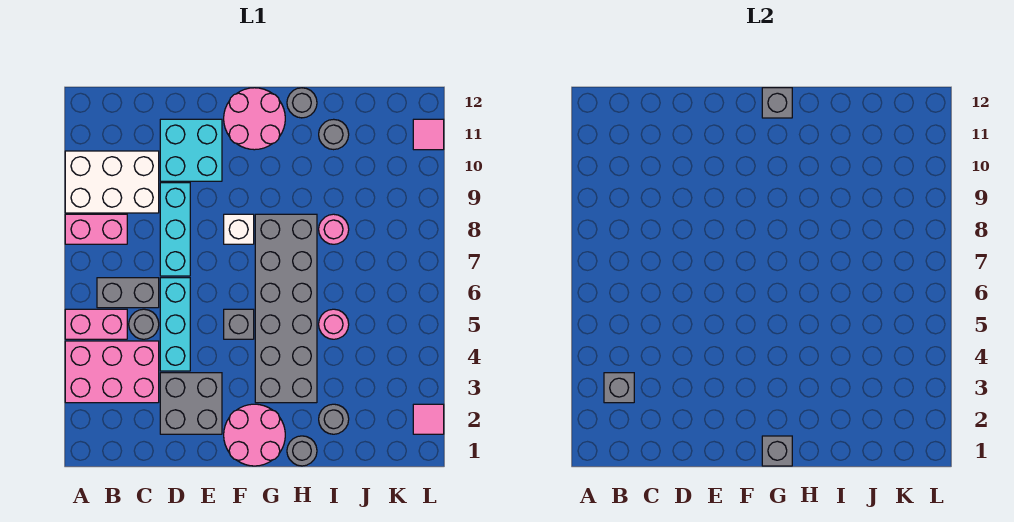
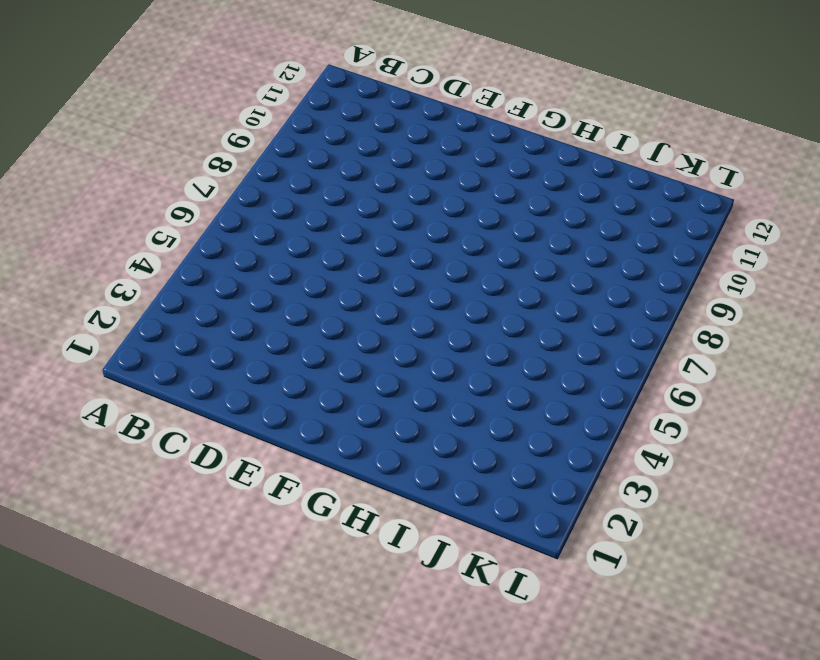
none -> pink 2x3 brick [65,341,159,403]
none -> pink 1x2 brick [65,309,127,339]
none -> pink 1x2 brick [65,214,127,244]

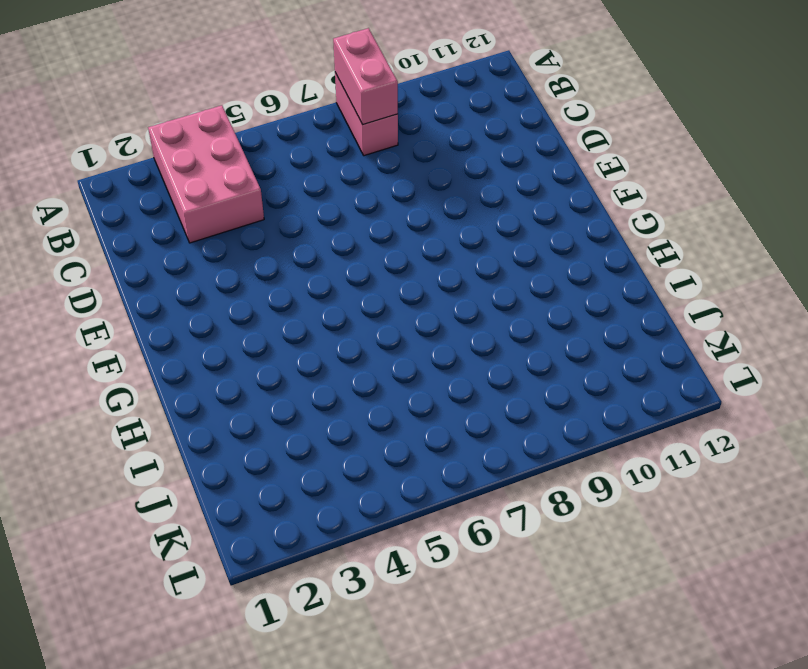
pink 1x2 brick [333,28,398,124] -> pink 1x2 brick moved to [65,309,127,339]
none -> white 2x3 brick [65,151,159,213]
none -> grey 1x2 brick [97,278,159,308]
none -> grey 1x1 round brick [129,309,159,339]

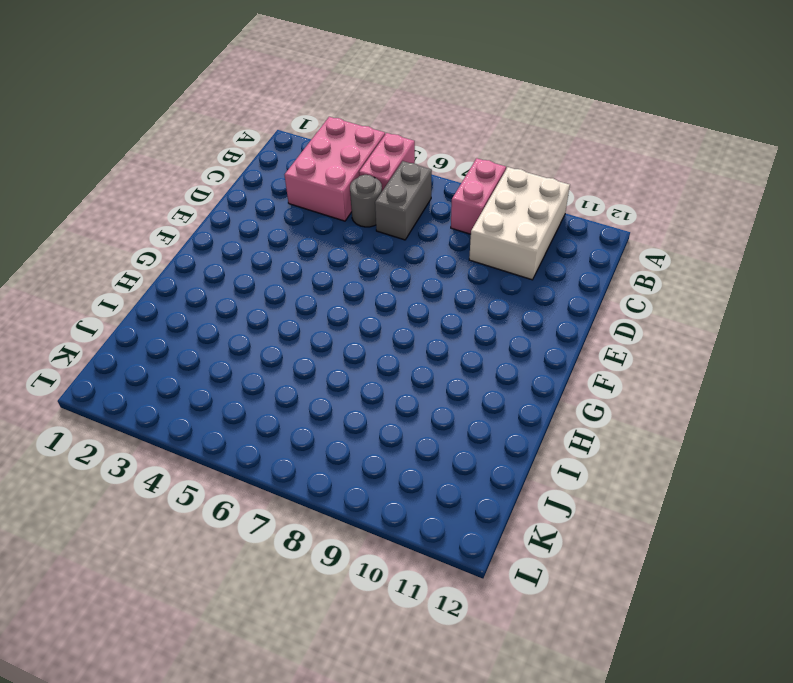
none -> grey 2x2 brick [160,373,222,434]
none -> cyan 1x3 brick [160,278,190,371]
none -> cyan 1x3 brick [160,183,190,276]

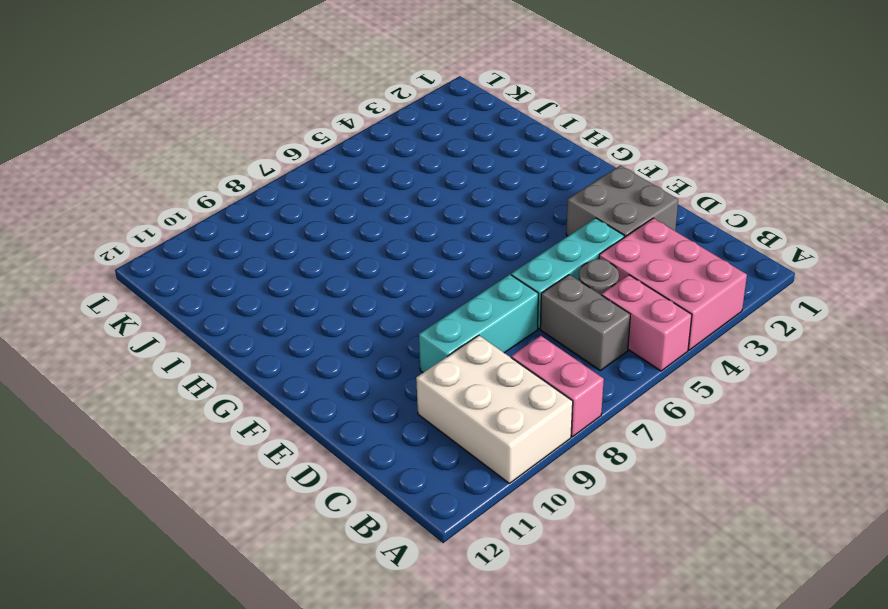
none -> cyan 2x2 brick [160,119,222,181]
none -> pink 2x2 round brick [224,404,285,466]
none -> grey 1x1 brick [224,309,254,339]

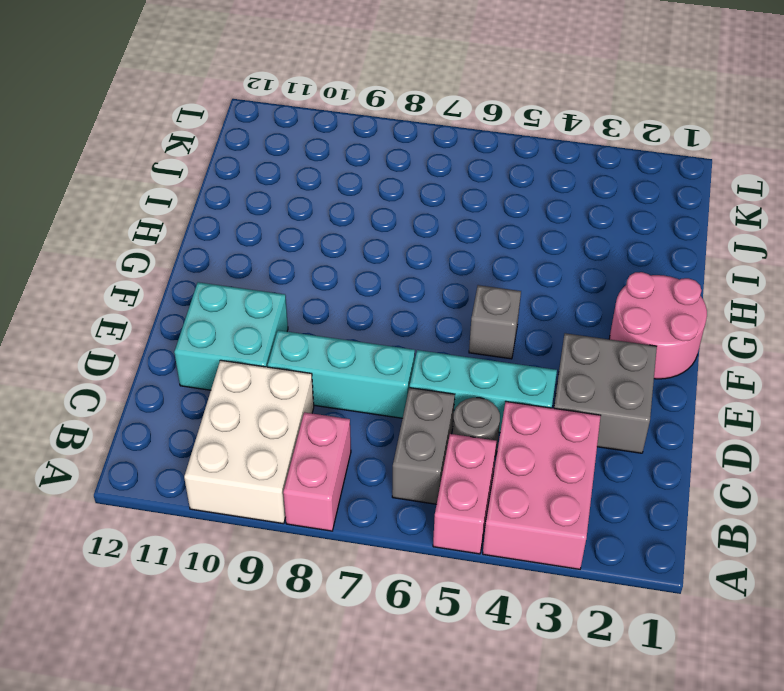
none -> white 1x1 brick [224,214,254,244]
none -> pink 2x2 round brick [224,88,285,150]
none -> grey 2x6 brick [255,214,317,403]

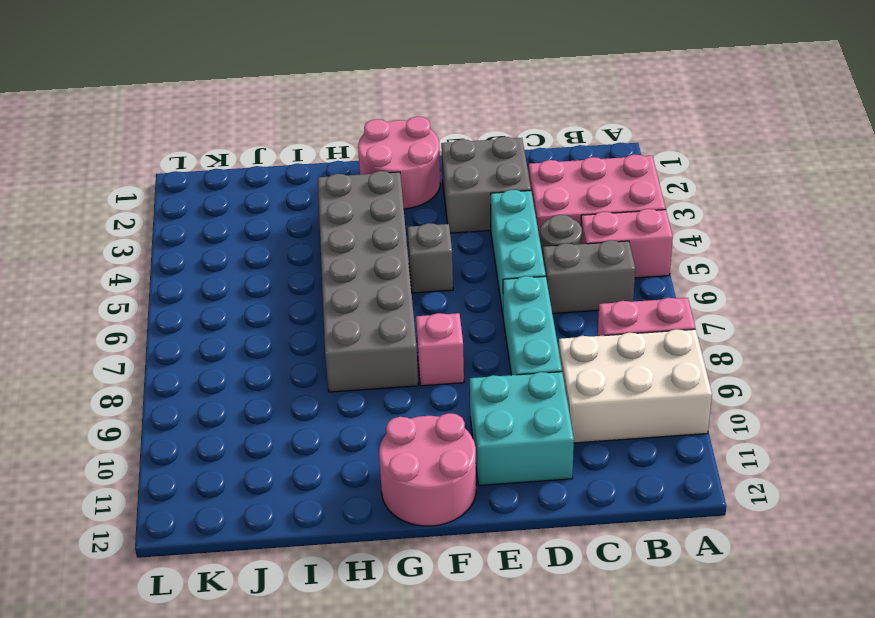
pink 1x1 brick [416,313,464,386] -> white 1x1 brick [224,214,254,244]
none -> grey 1x1 round brick [287,436,317,466]
none -> grey 1x1 round brick [287,88,317,118]
none -> grey 1x1 round brick [319,404,349,434]

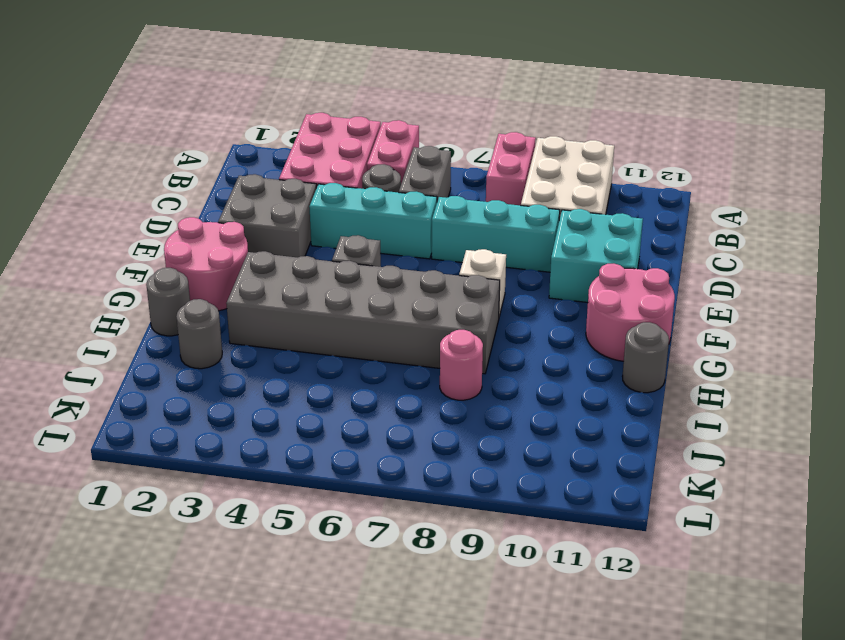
none -> pink 1x1 round brick [319,309,349,339]
none -> grey 1x1 round brick [319,119,349,150]
none -> pink 1x1 tile [413,404,444,434]

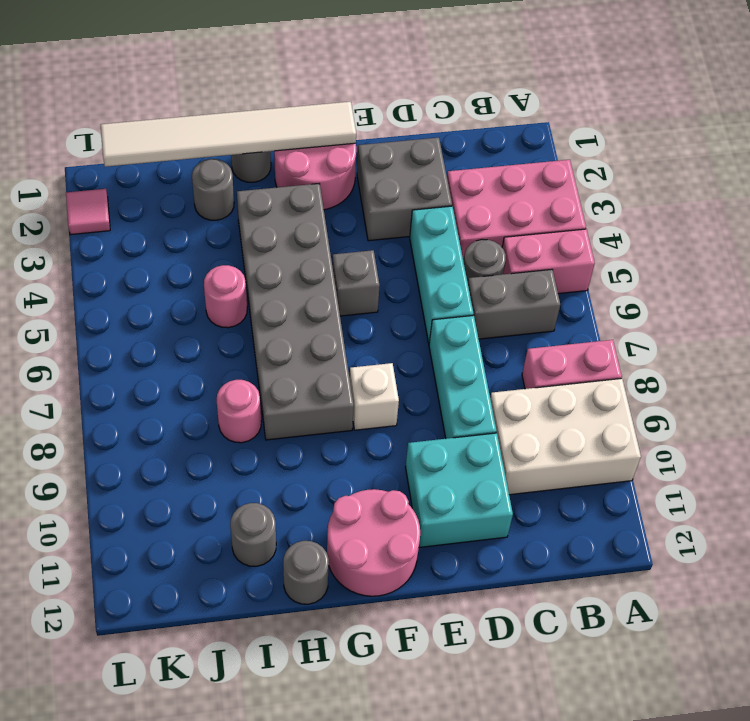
white 1x6 tile [101,102,356,167] -> grey 1x1 brick [762,436,792,466]
none -> pink 1x1 tile [413,119,444,150]
none -> grey 1x1 brick [604,373,634,403]
none -> grey 1x1 brick [762,88,792,118]

